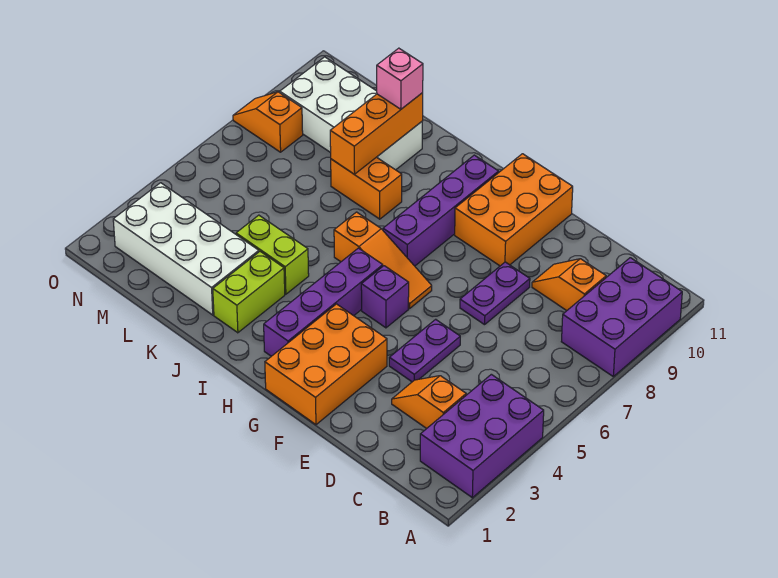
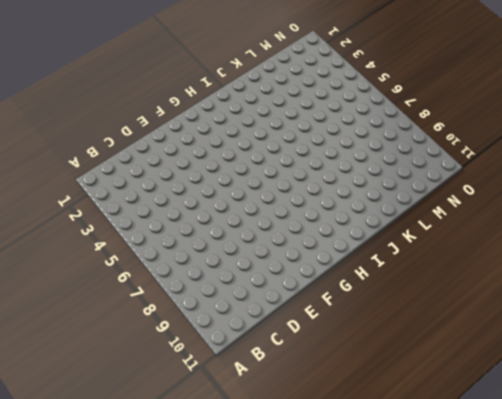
none -> purple 2x3 brick [420,374,544,498]
none -> purple 2x3 brick [561,258,682,376]
none -> orange 1x2 slope [392,376,466,429]

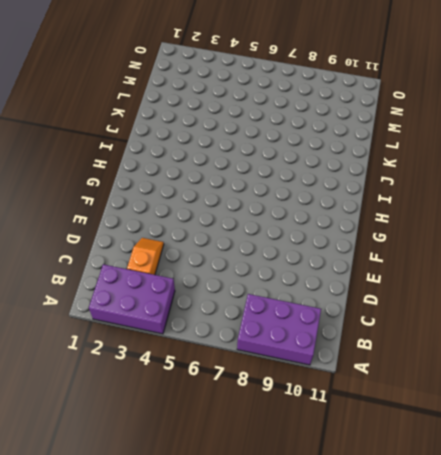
none -> orange 1x2 slope [532,259,606,311]
none -> purple 1x2 plate [389,319,460,382]
none -> purple 1x2 plate [460,262,530,325]

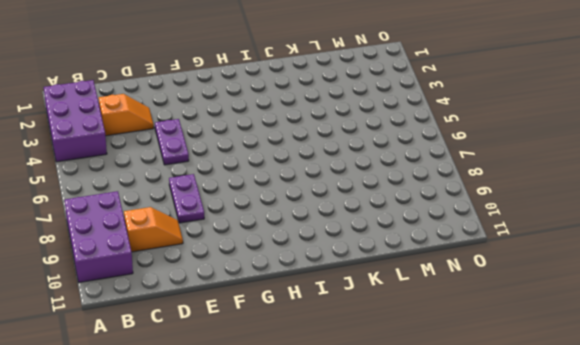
none -> orange 2x3 brick [265,304,387,425]
none -> orange 2x3 brick [455,154,573,266]
none -> purple 1x1 brick [361,266,409,328]

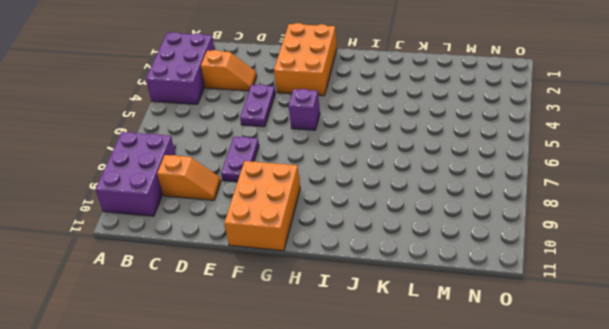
none -> orange 1x3 slope [334,212,432,309]
none -> purple 1x4 brick [264,248,383,356]
none -> purple 1x4 brick [383,155,499,266]

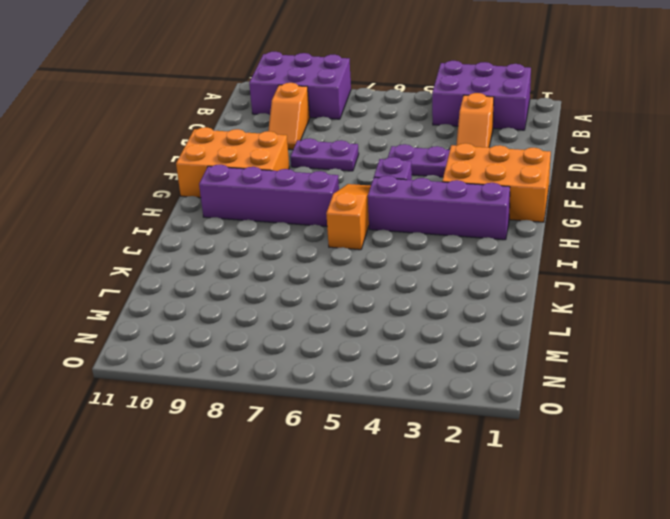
none -> lime 1x2 brick [213,252,285,333]
none -> lime 1x2 brick [236,215,309,294]
none -> orange 1x2 brick [331,157,402,219]

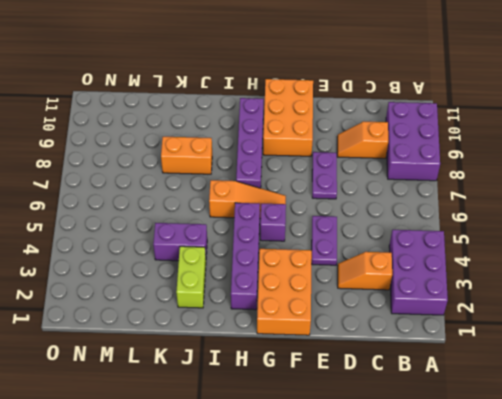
purple 1x2 brick [153,223,207,261] -> lime 1x2 brick [236,215,309,294]
none -> white 2x4 brick [113,183,259,315]
none -> white 2x4 brick [280,57,422,170]
none -> orange 1x2 slope [233,92,303,152]

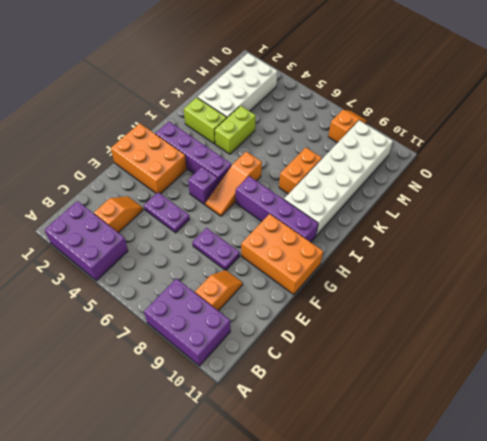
white 2x6 brick [284,120,393,236] -> white 2x4 brick [280,57,422,170]
none -> orange 1x3 brick [330,93,423,174]
none -> pink 1x1 brick [377,48,423,109]

